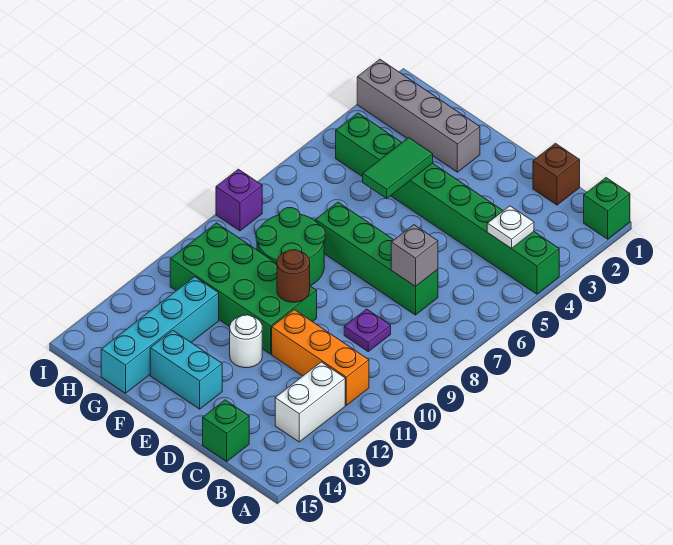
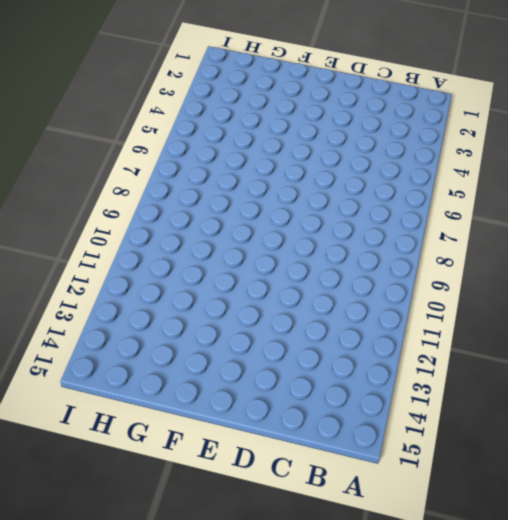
none -> green 1x1 brick [584,178,630,239]
none -> green 1x8 brick [336,113,559,294]
none -> orange 1x3 brick [272,310,369,405]

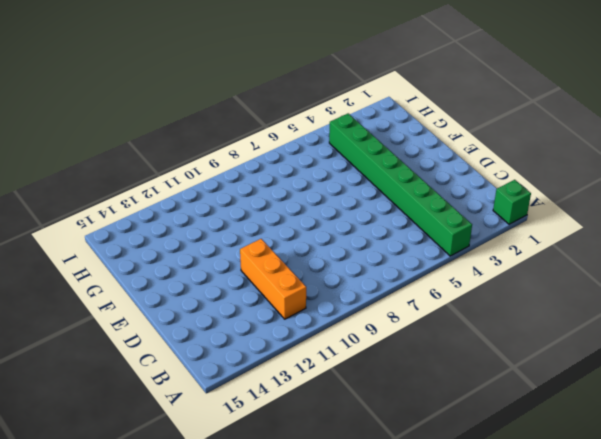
none -> white 1x2 brick [275,362,345,442]
none -> brown 1x1 brick [533,143,580,205]
none -> green 1x4 brick [315,202,438,315]

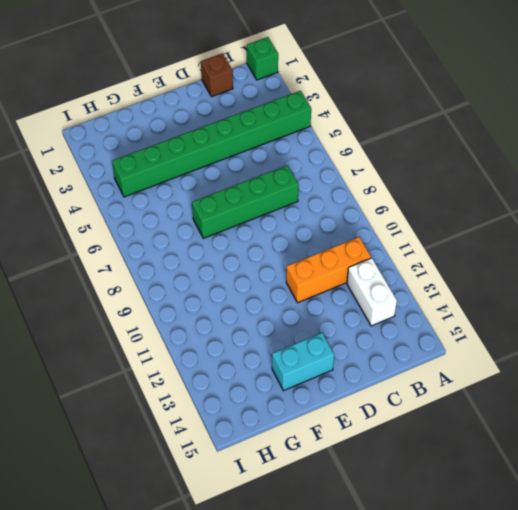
none -> purple 1x1 plate [344,309,391,351]
none -> green 1x1 brick [203,400,249,461]
none -> green 2x4 brick [170,223,317,354]

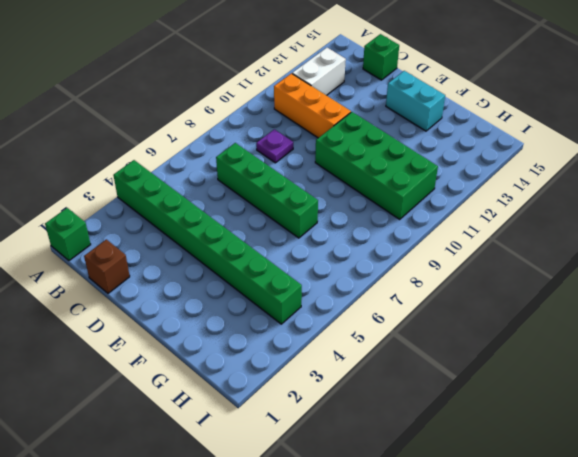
none -> white 1x1 round brick [230,315,262,368]
none -> grey 1x4 brick [357,59,480,172]
none -> green 2x2 round brick [256,208,325,286]

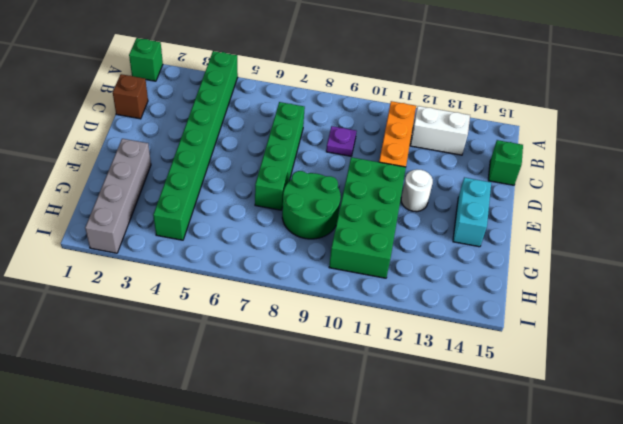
none -> cyan 1x4 brick [101,277,219,393]
none -> purple 1x1 brick [216,169,262,231]
none -> white 1x1 plate [487,206,534,248]

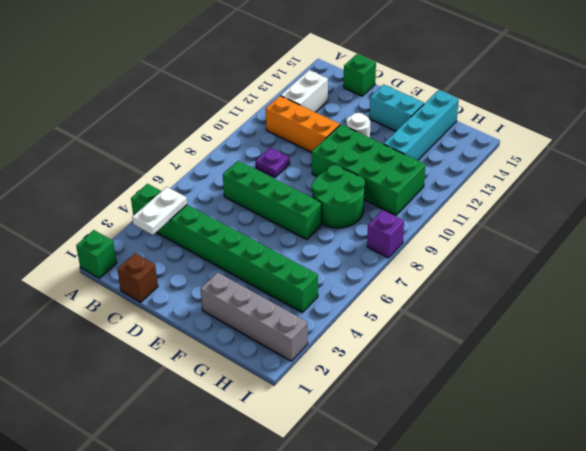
white 1x2 plate [132,187,187,235] -> white 1x1 plate [487,206,534,248]
none -> grey 1x1 brick [391,225,438,287]
none -> brown 1x1 round brick [277,250,310,302]
none -> green 1x2 tile [363,138,433,198]

